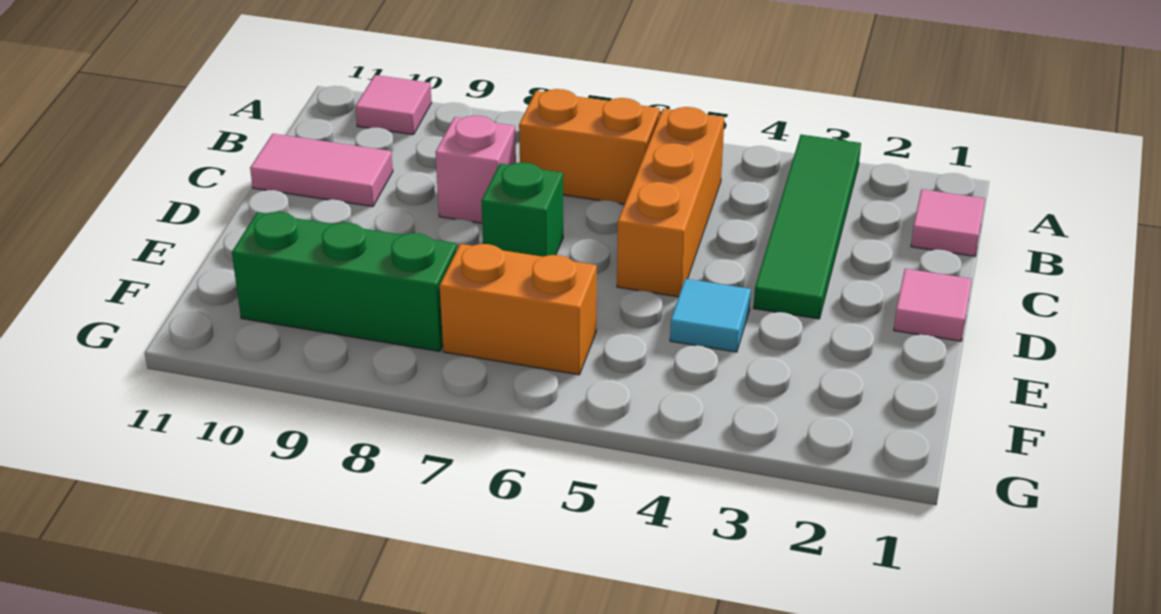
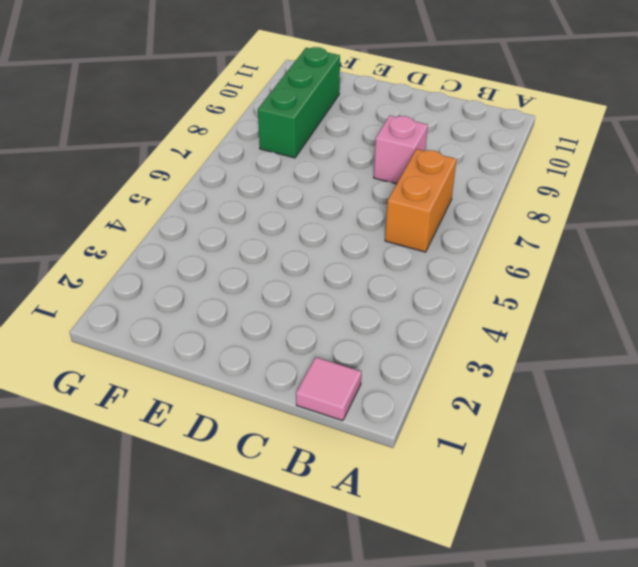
none -> green 1x4 tile [753,135,861,319]
none -> pink 1x1 tile [355,75,432,135]
none -> orange 1x3 brick [617,107,724,297]

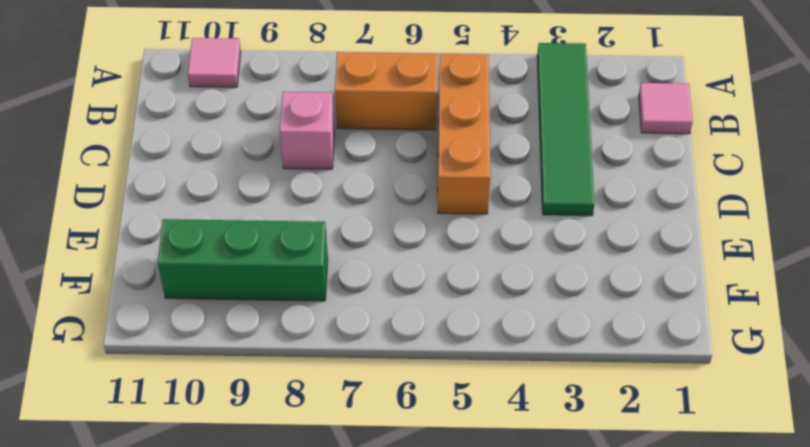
none -> pink 1x2 tile [250,134,393,207]
none -> pink 1x1 tile [894,269,972,341]
none -> green 1x1 brick [481,162,563,257]

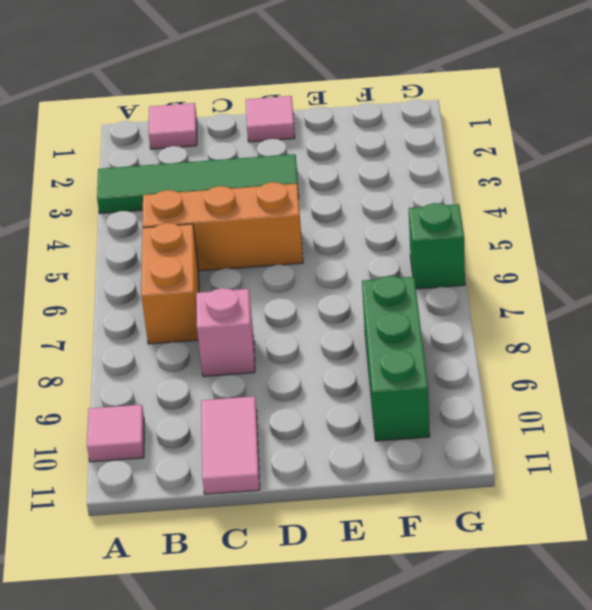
green 1x1 brick [409,203,465,289] -> green 1x1 brick moved to [481,162,563,257]
none -> cyan 1x1 tile [670,279,751,352]
none -> orange 1x2 brick [440,244,597,375]

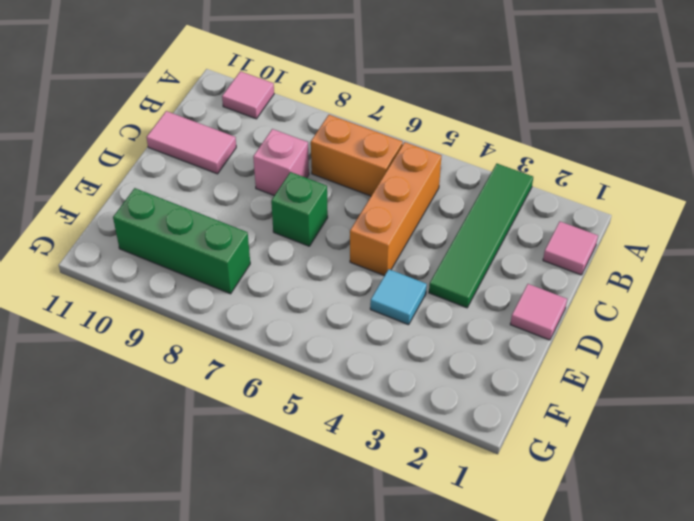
none -> orange 1x2 brick [440,244,597,375]

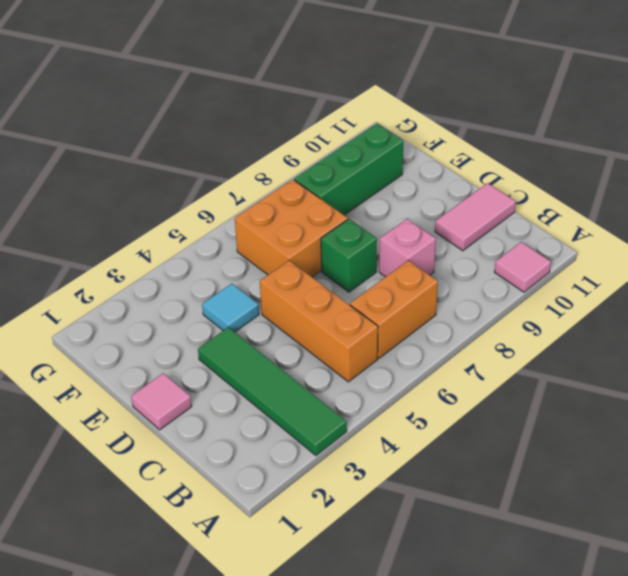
orange 2x2 brick [235,179,348,277] -> orange 1x2 brick [440,244,597,375]
none -> pink 1x1 tile [911,189,985,256]

